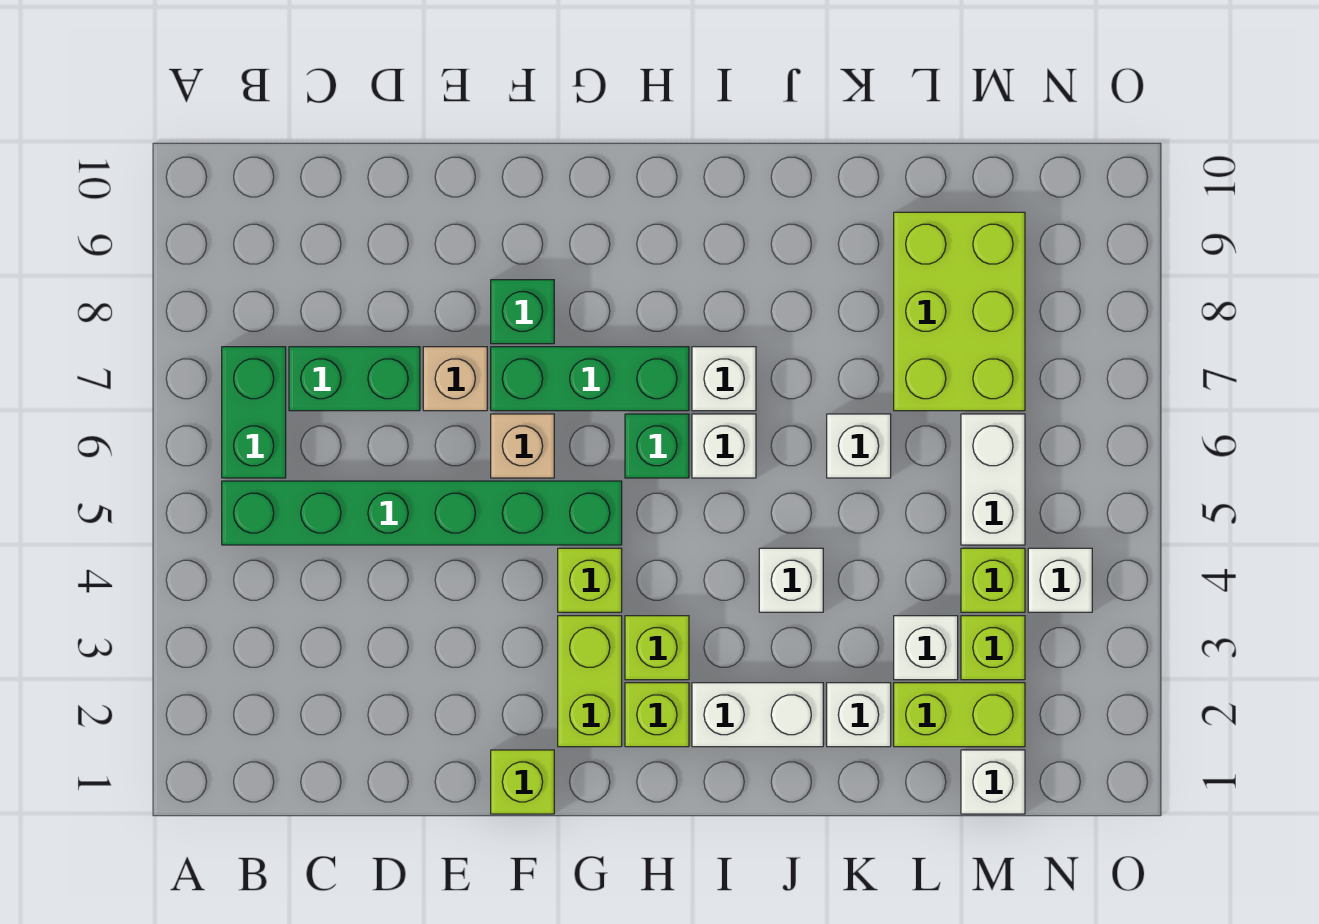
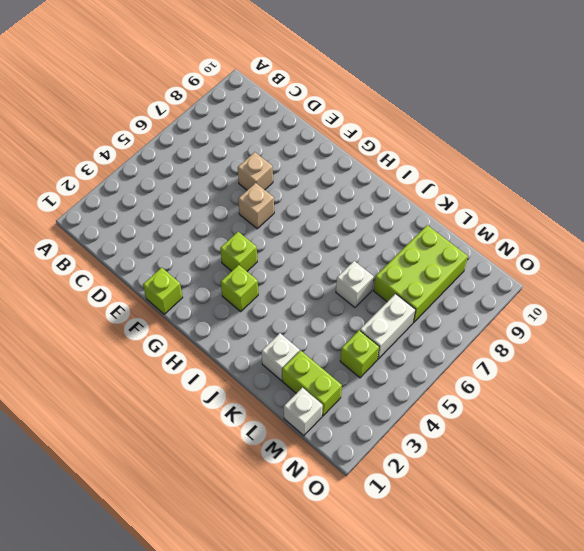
none -> green 1x6 brick [222,481,622,545]
none -> green 1x2 brick [222,347,286,478]
none -> green 1x2 brick [289,347,420,411]

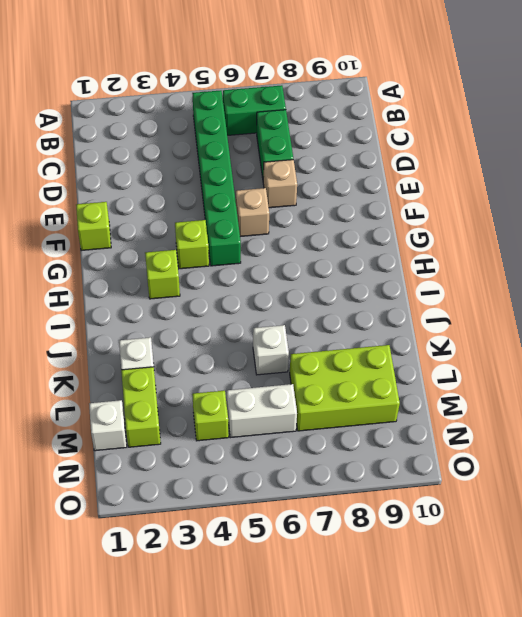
none -> green 1x3 brick [491,347,689,411]
none -> green 1x1 brick [491,280,554,344]
none -> lime 1x2 brick [558,616,622,747]

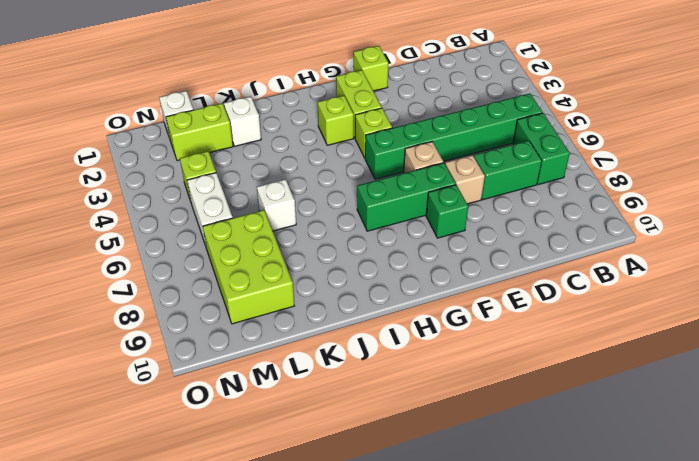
none -> lime 1x1 brick [625,683,689,747]
none -> green 1x1 brick [625,414,689,478]
none -> white 1x2 brick [692,683,823,747]

